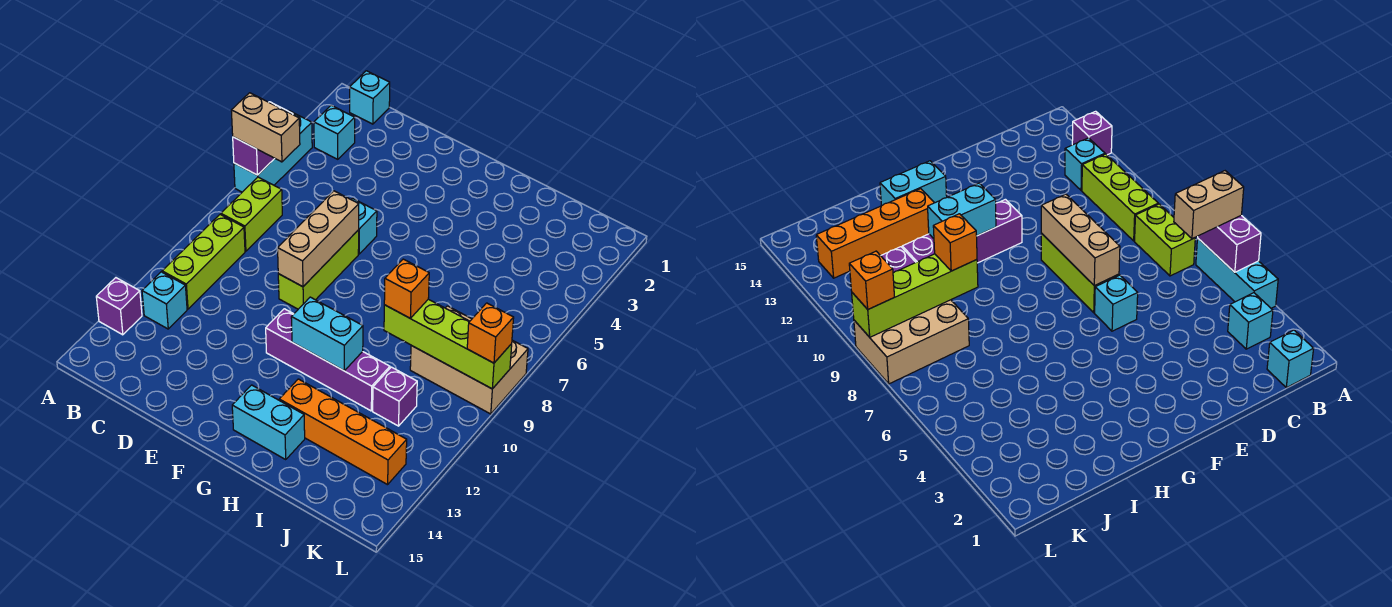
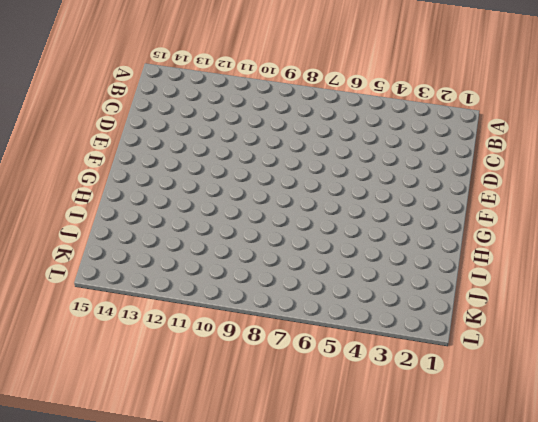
none -> cyan 1x3 brick [234,110,312,192]
none -> purple 1x1 brick [96,278,142,335]
none -> cyan 1x1 brick [350,71,390,124]

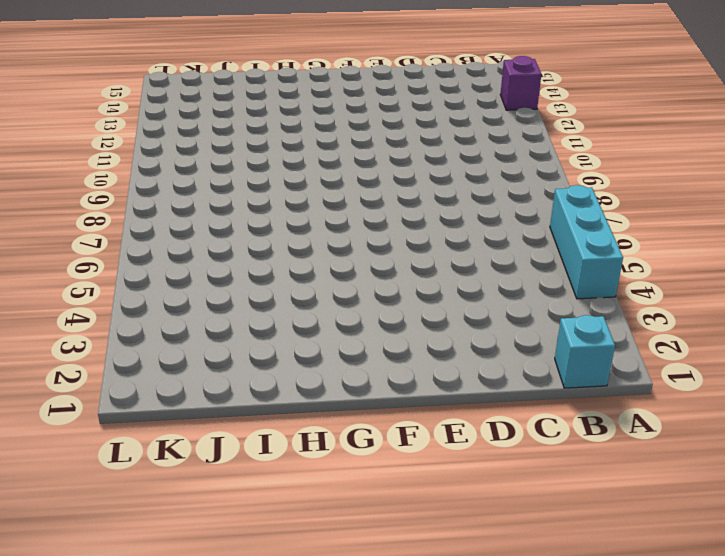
none -> cyan 1x1 brick [314,105,355,159]
none -> lime 1x2 brick [221,177,282,251]
none -> lime 1x3 brick [162,214,245,309]

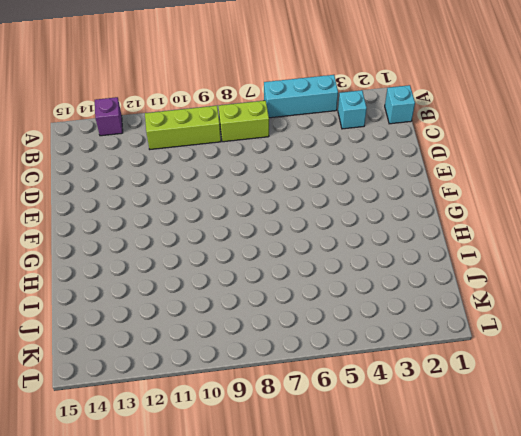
none -> cyan 1x1 brick [142,272,187,329]
none -> cyan 1x1 brick [351,198,377,254]
none -> lime 1x3 brick [278,230,359,309]

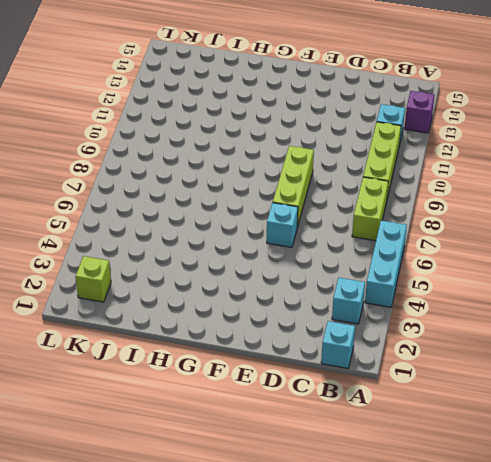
lime 1x1 brick [76,256,111,302] -> none
none -> purple 1x4 brick [266,309,390,411]
none -> cyan 1x2 brick [232,385,305,459]
none -> orange 1x4 brick [279,379,407,485]

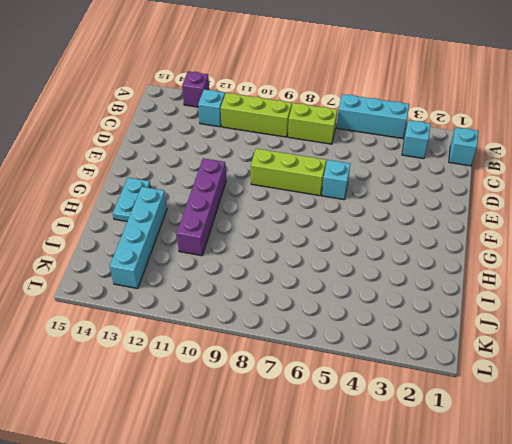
cyan 1x2 plate [113,178,151,221] -> cyan 1x2 brick [232,385,305,459]
cyan 1x4 brick [110,187,167,289] -> orange 1x4 brick [279,379,407,485]
none -> tan 2x3 brick [410,306,528,414]
none -> purple 1x1 brick [373,367,417,426]
none -> purple 1x2 brick [233,102,293,175]

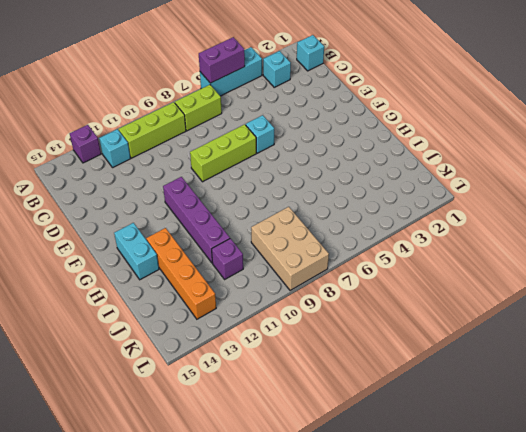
none -> tan 1x3 brick [278,191,359,287]
none -> cyan 1x2 brick [291,297,363,371]
none -> lime 1x4 brick [384,299,512,389]

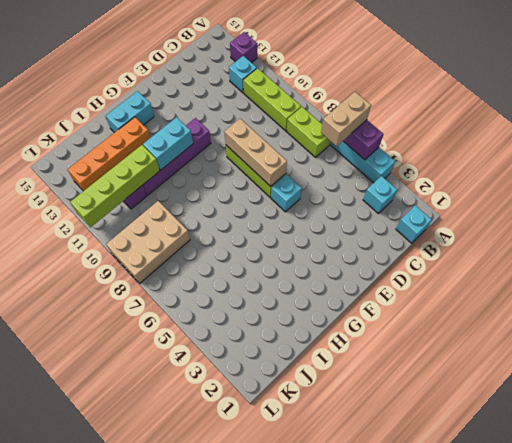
lime 1x4 brick [70,145,160,227] -> lime 1x4 brick moved to [384,299,512,389]
none -> orange 1x1 brick [384,259,429,318]
none -> orange 1x1 brick [467,303,514,363]

